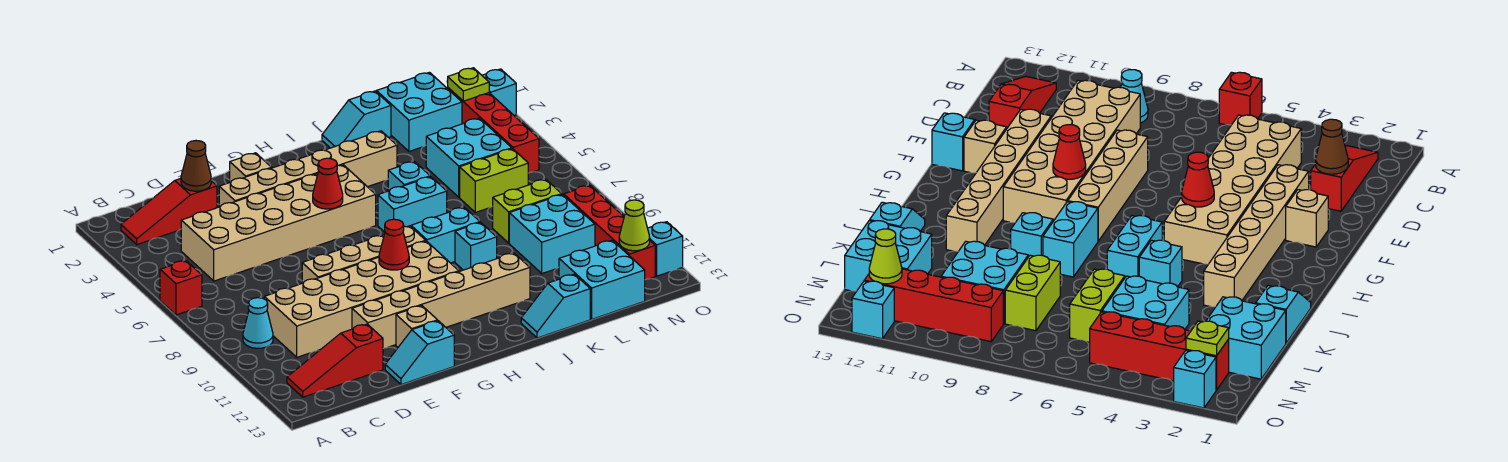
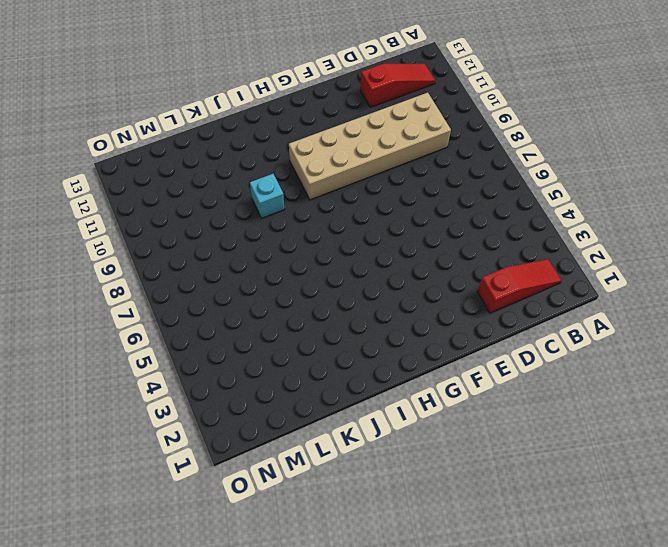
none -> red 1x1 brick [160,261,202,315]
none -> cyan 1x1 cone [243,298,273,348]
none -> tan 2x6 brick [181,165,376,281]
none -> tan 1x6 brick [219,131,397,207]

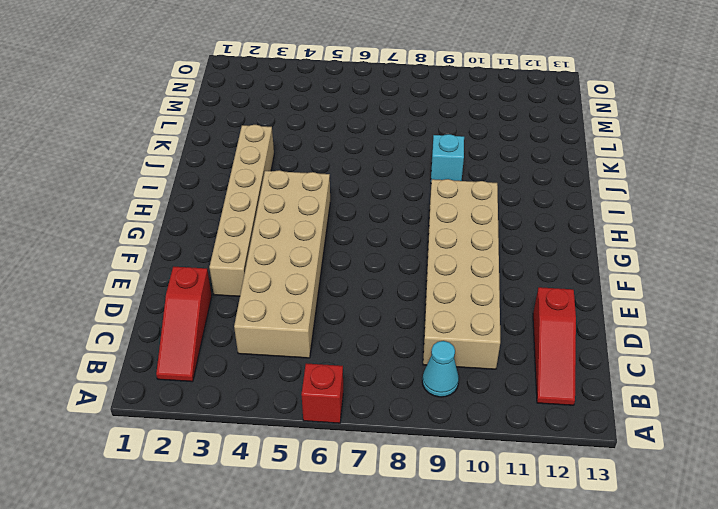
none -> tan 1x4 brick [302,226,426,283]
none -> tan 1x6 brick [352,253,530,348]
none -> cyan 1x2 slope [385,321,454,385]
none -> tan 1x1 brick [230,153,272,182]

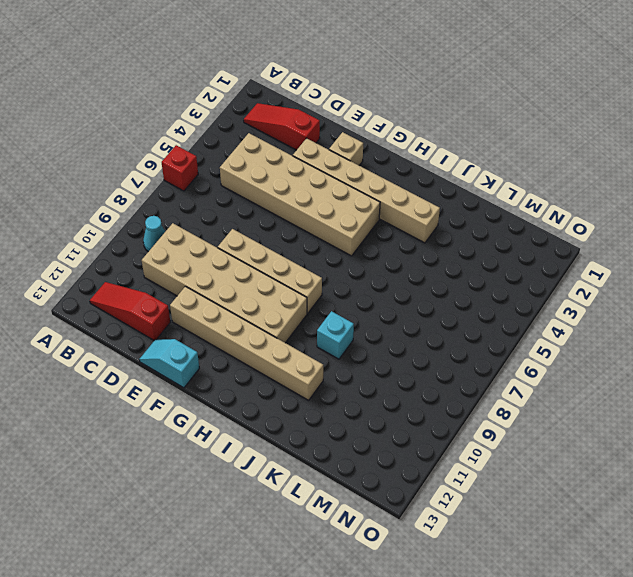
none -> tan 1x1 brick [396,305,438,347]
none -> cyan 1x2 brick [378,177,447,232]
none -> cyan 1x2 brick [411,207,480,263]
none -> cyan 1x2 slope [322,91,391,148]

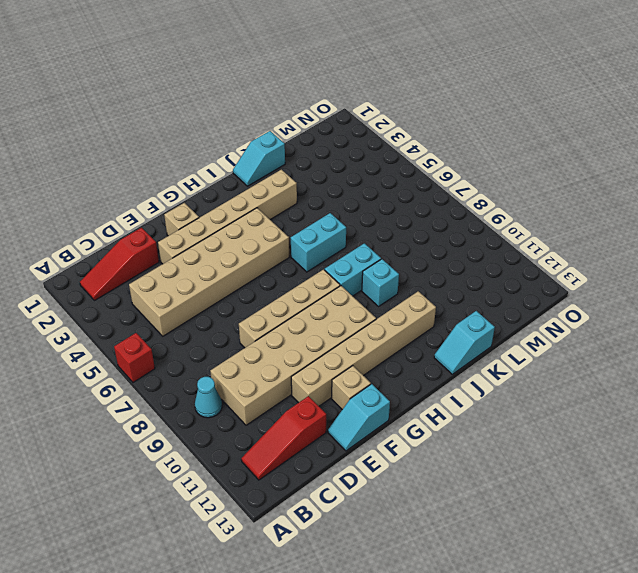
none -> cyan 1x1 brick [388,161,430,191]
none -> cyan 2x2 brick [376,72,462,151]
none -> cyan 2x2 brick [426,118,512,197]
none -> lime 1x2 brick [460,149,528,213]

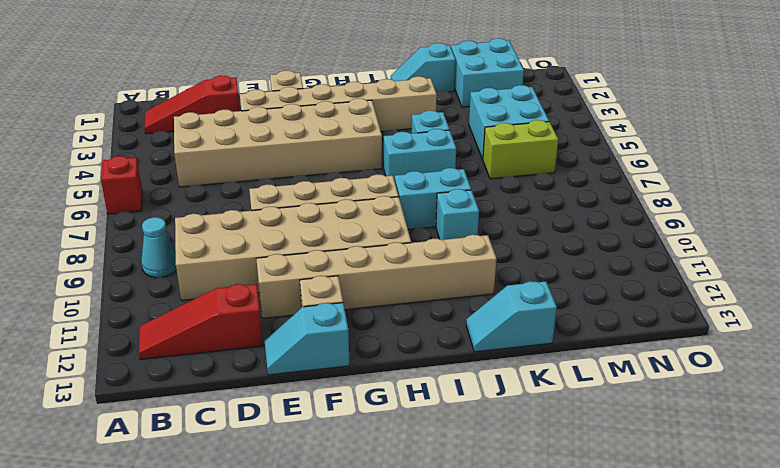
none -> lime 1x2 brick [493,179,562,243]
none -> cyan 2x2 brick [509,195,595,273]
none -> cyan 2x2 brick [559,240,645,319]
none -> red 1x4 brick [448,88,539,173]

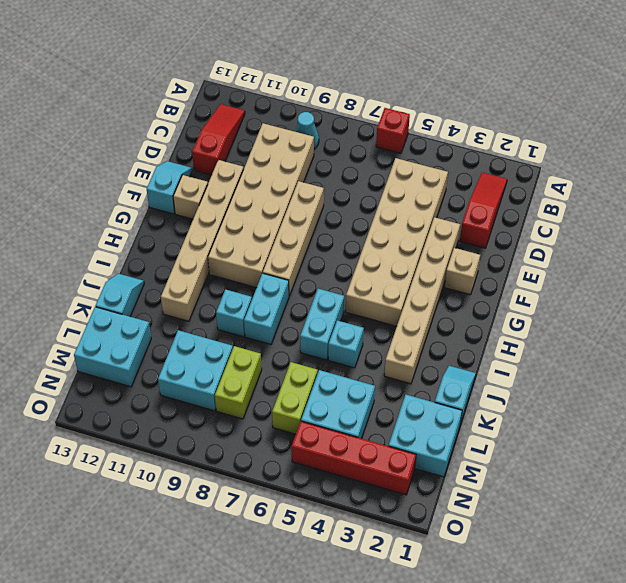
none -> red 1x4 brick [564,185,655,280]
none -> cyan 1x1 brick [482,69,516,115]
none -> cyan 1x1 brick [648,222,683,276]
none -> brown 1x1 cone [181,141,211,191]

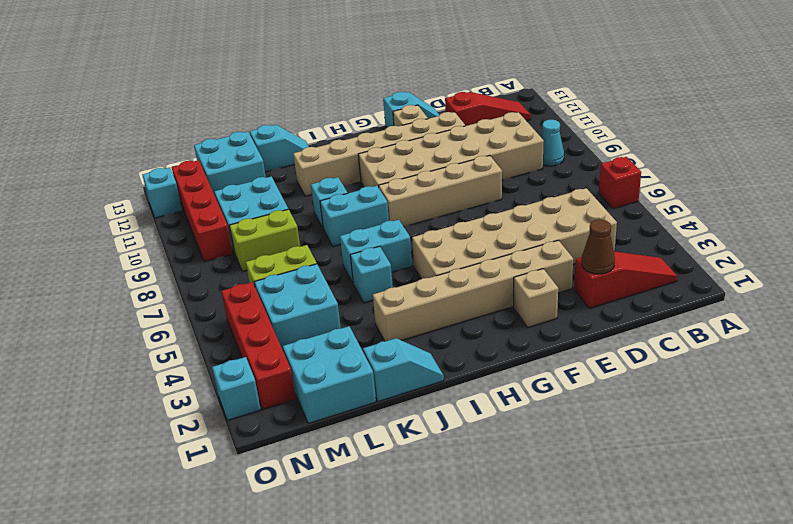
none -> red 1x1 cone [313,158,343,209]
none -> red 1x1 cone [379,219,409,270]
none -> lime 1x1 plate [448,68,489,101]
none -> lime 1x1 cone [619,200,650,251]

